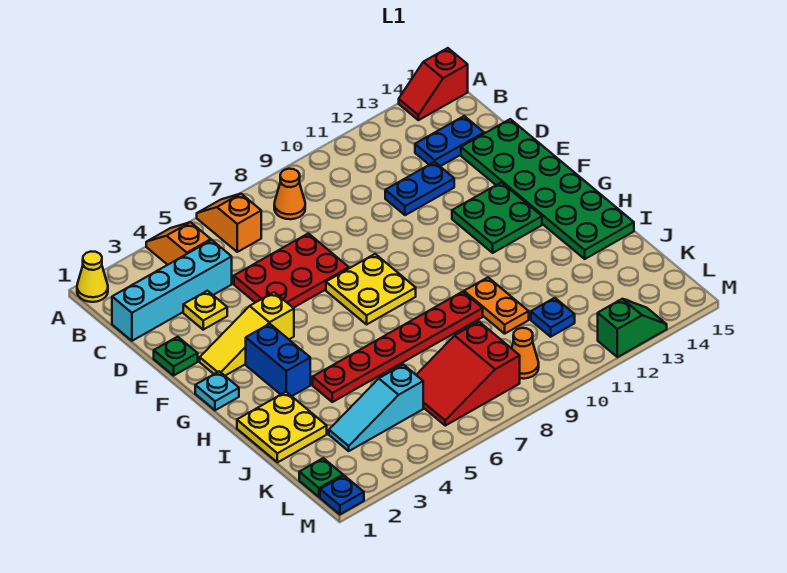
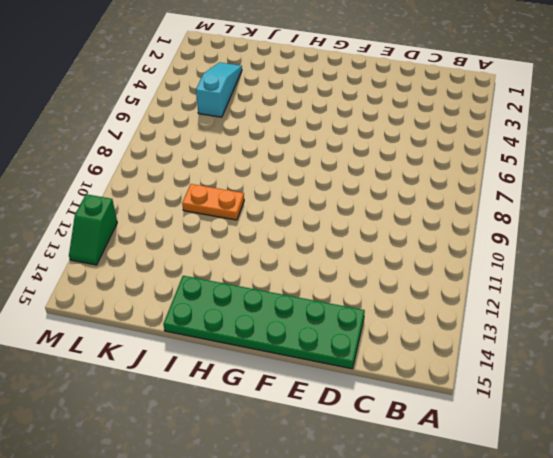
none -> yellow 1x1 cone [77,252,108,302]
none -> orange 1x2 slope [146,222,211,265]
none -> orange 1x2 slope [197,194,261,252]

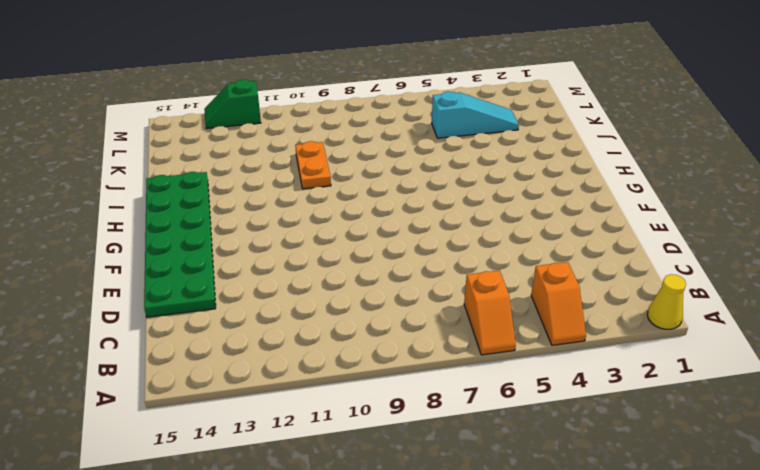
none -> red 1x2 slope [399,48,468,120]
none -> orange 1x1 cone [274,169,305,219]
none -> cyan 1x4 brick [112,240,232,341]

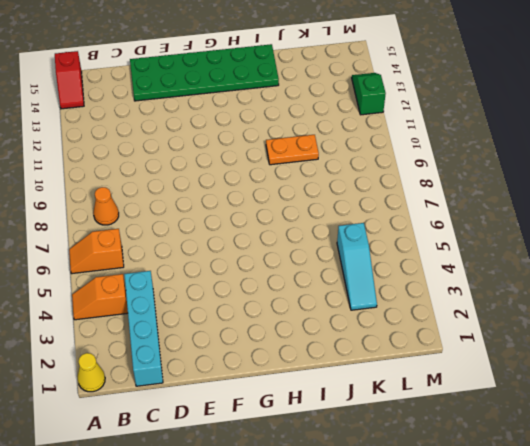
none -> blue 1x2 plate [415,116,484,166]
none -> yellow 1x1 plate [183,291,227,330]
none -> red 2x3 plate [234,233,349,308]

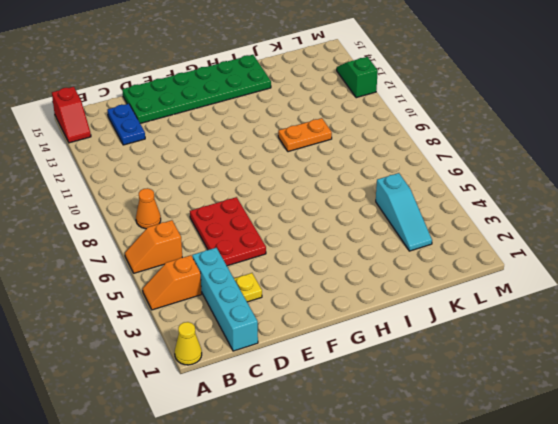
none -> blue 1x2 plate [385,162,454,215]
none -> green 1x1 plate [154,337,198,376]
none -> yellow 1x3 slope [200,292,294,376]

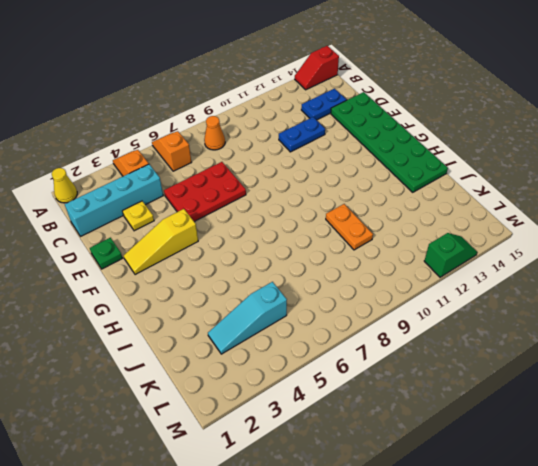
none -> yellow 2x2 plate [326,254,416,324]
none -> green 2x2 plate [452,182,542,253]
none -> cyan 1x1 plate [195,371,239,410]

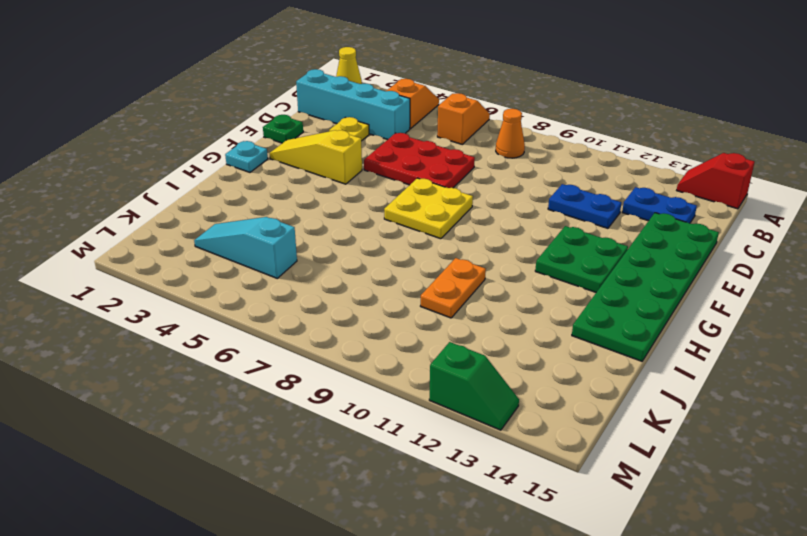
none -> blue 1x2 brick [246,324,310,396]
none -> yellow 2x2 plate [237,392,327,462]
none -> red 1x6 plate [313,292,483,402]

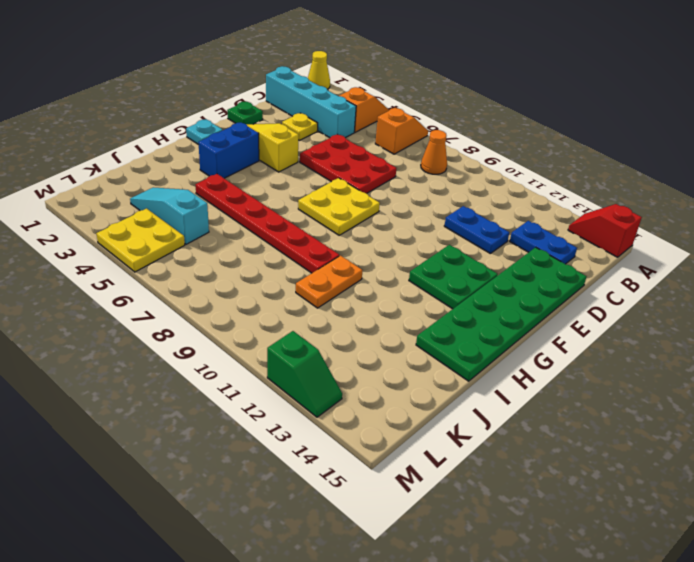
yellow 2x2 plate [96,209,185,272] -> yellow 2x2 plate moved to [237,392,327,462]
none -> red 2x3 slope [417,322,520,426]
none -> blue 1x1 plate [531,298,575,337]
none -> green 1x1 plate [299,458,343,497]

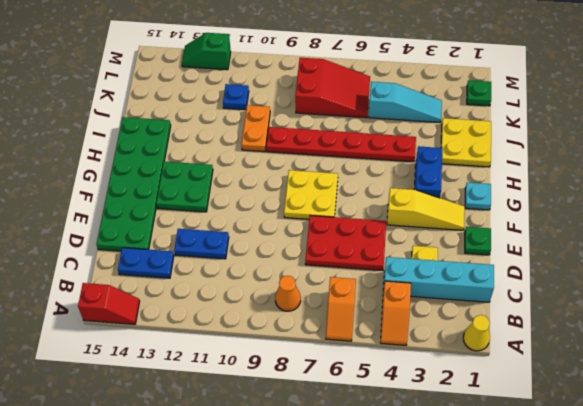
none -> orange 1x1 cone [512,328,539,379]
none -> blue 1x1 plate [320,476,364,514]

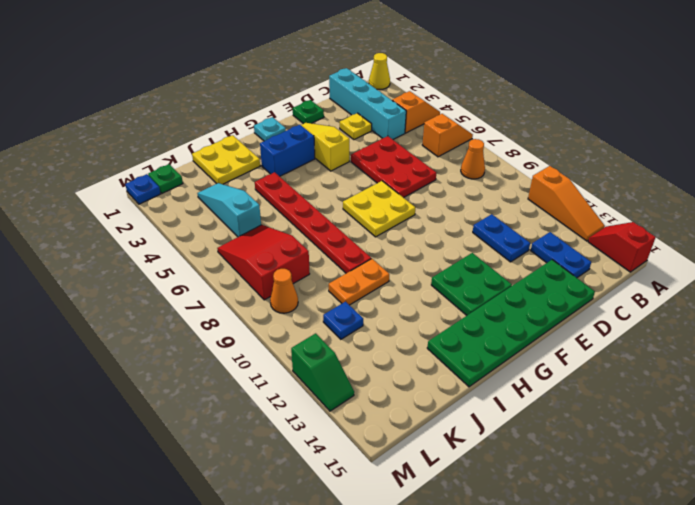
orange 1x3 slope [528,166,605,241] -> none

